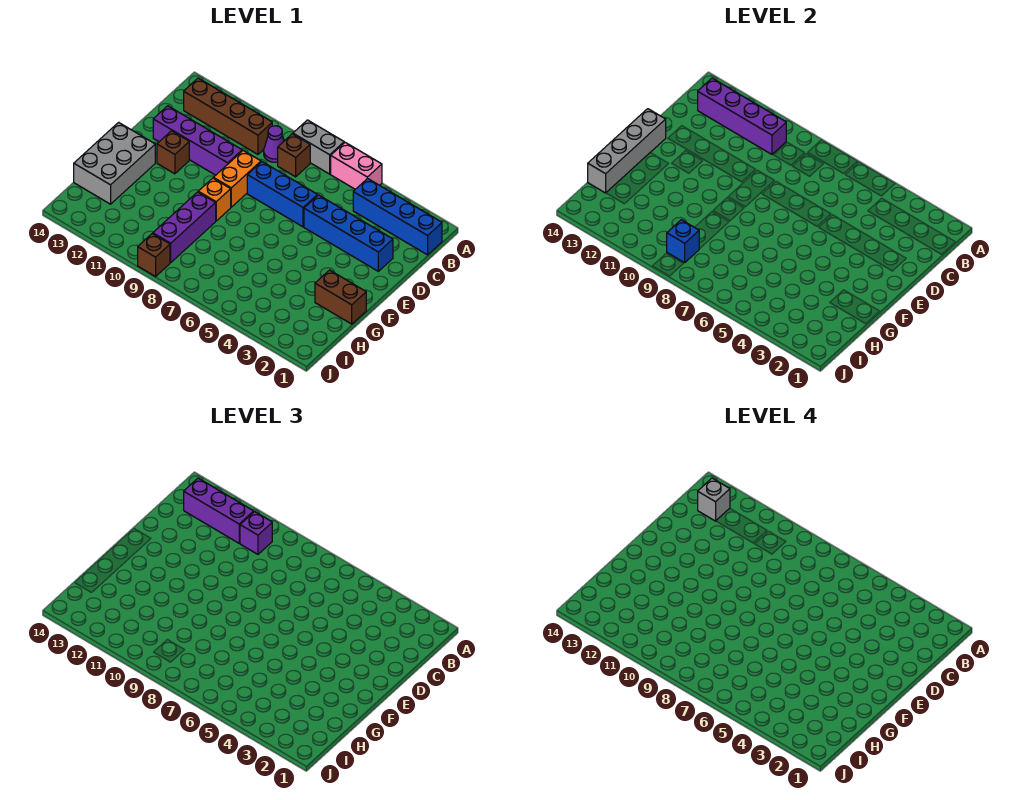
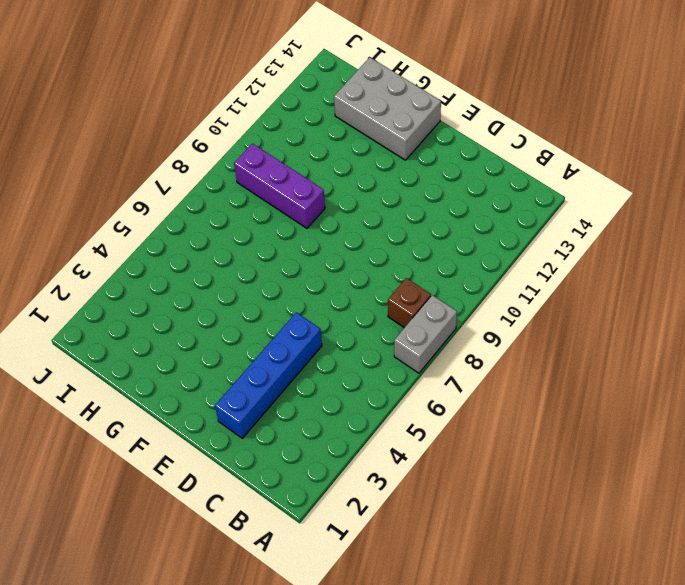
none -> pink 1x2 brick [331,142,382,189]
none -> blue 1x4 brick [353,178,442,255]
none -> purple 1x1 cone [264,126,284,162]

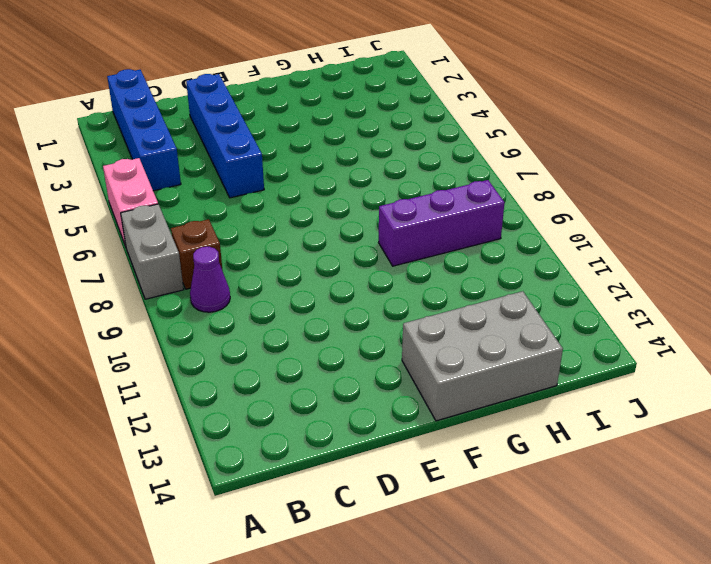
none -> brown 1x4 brick [184,78,272,154]
none -> blue 1x3 brick [247,162,318,227]
none -> orange 1x2 brick [214,151,261,207]

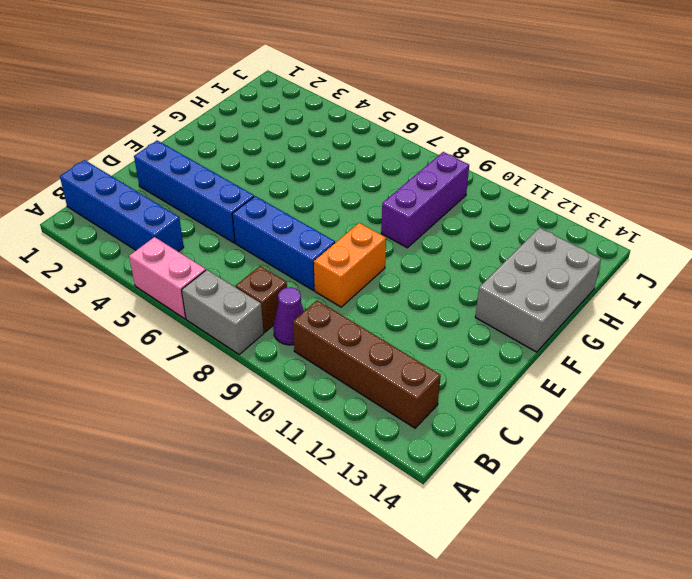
none -> purple 1x4 brick [153,106,242,175]
none -> brown 1x1 brick [157,131,189,174]
none -> orange 1x1 brick [198,178,231,221]

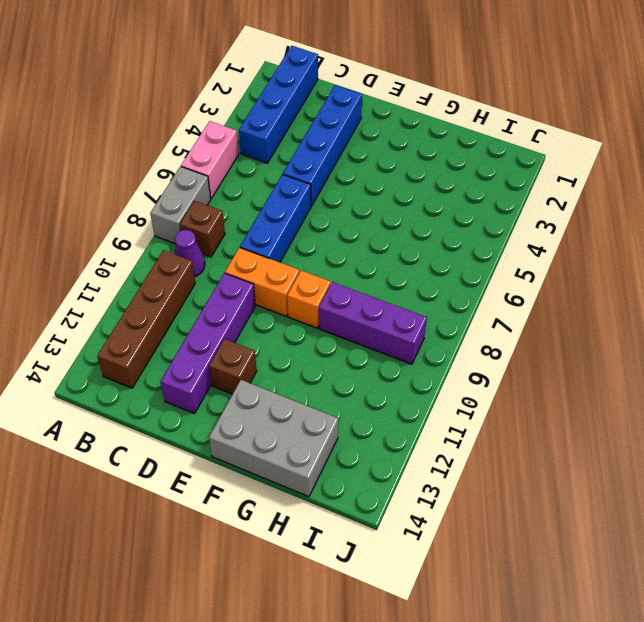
none -> brown 1x2 brick [315,270,366,324]
none -> brown 1x1 brick [138,234,170,276]
none -> purple 1x4 brick [698,78,786,154]

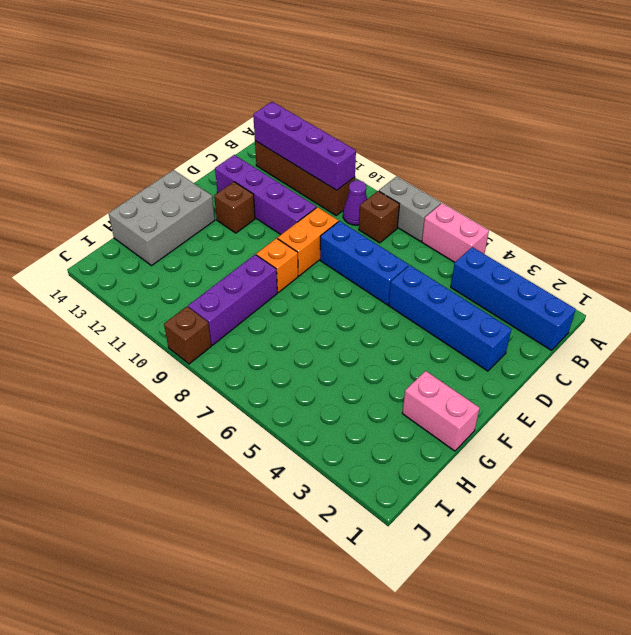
pink 1x2 brick [402,371,480,451] -> brown 1x2 brick [315,270,366,324]
none -> grey 1x4 brick [588,109,666,193]
none -> blue 1x1 brick [667,220,699,263]
none -> purple 1x1 brick [240,512,272,554]

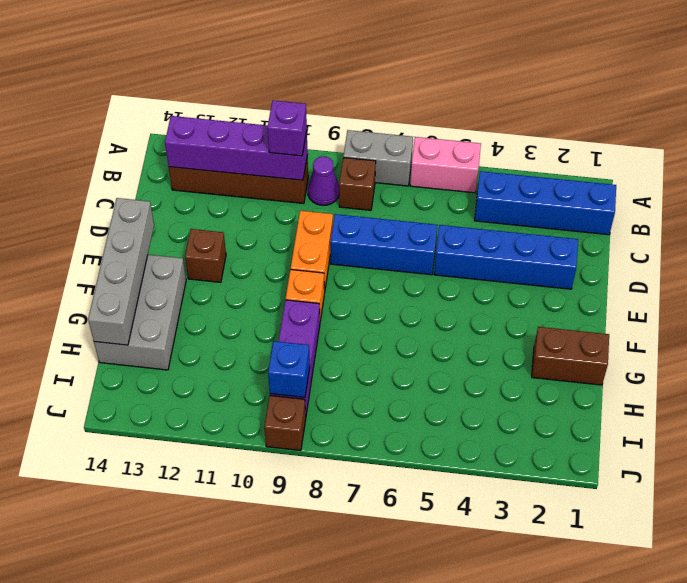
none -> purple 1x4 brick [153,106,242,175]
none -> purple 1x3 brick [184,478,254,543]
none -> grey 1x1 brick [698,478,730,521]

